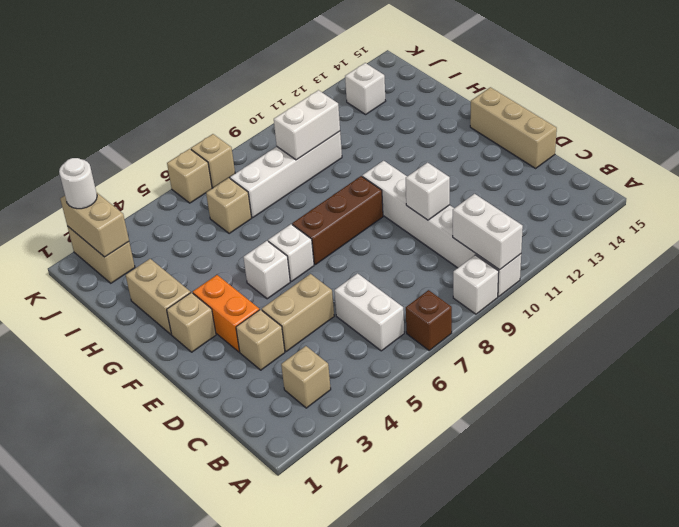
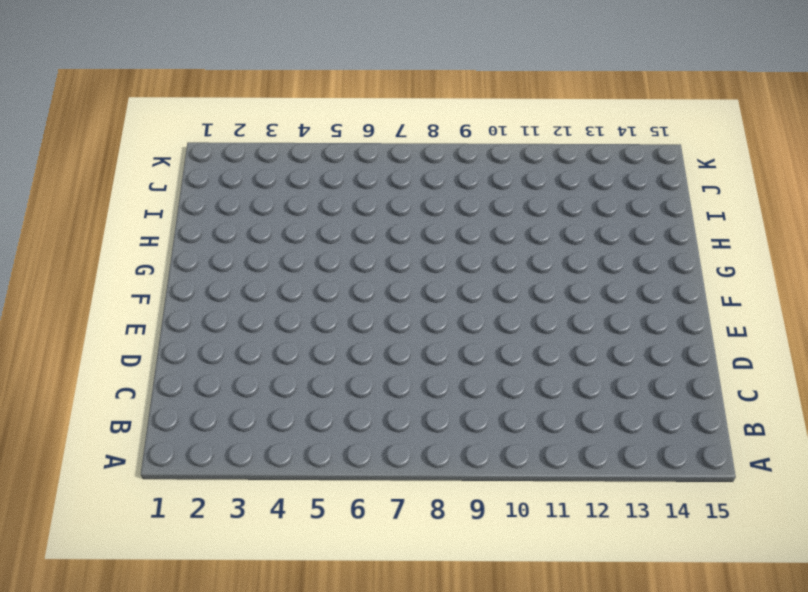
none -> brown 1x1 brick [406,290,452,350]
none -> white 1x1 brick [453,255,499,314]
none -> white 1x6 brick [362,161,521,296]

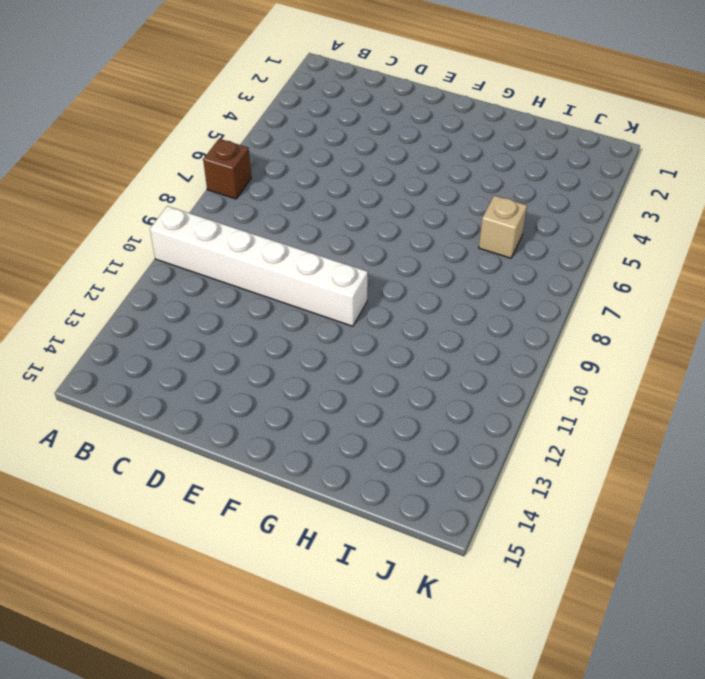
none -> white 1x1 brick [453,255,499,314]
none -> tan 1x1 brick [281,346,331,408]
none -> white 1x2 brick [334,273,404,351]

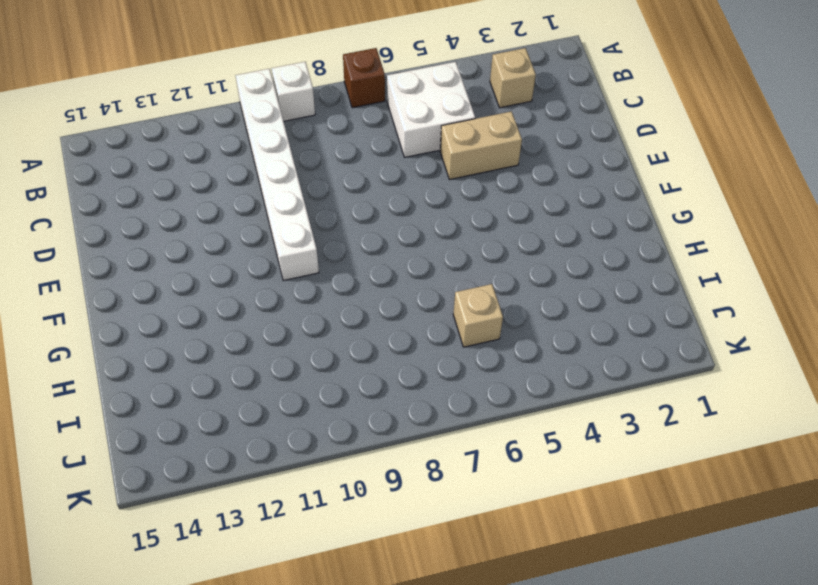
white 2x2 brick [387,62,475,157] -> white 1x2 brick [334,273,404,351]
none -> tan 1x1 brick [236,310,285,370]
none -> tan 1x3 brick [470,87,557,168]
none -> orange 1x2 brick [193,275,259,352]

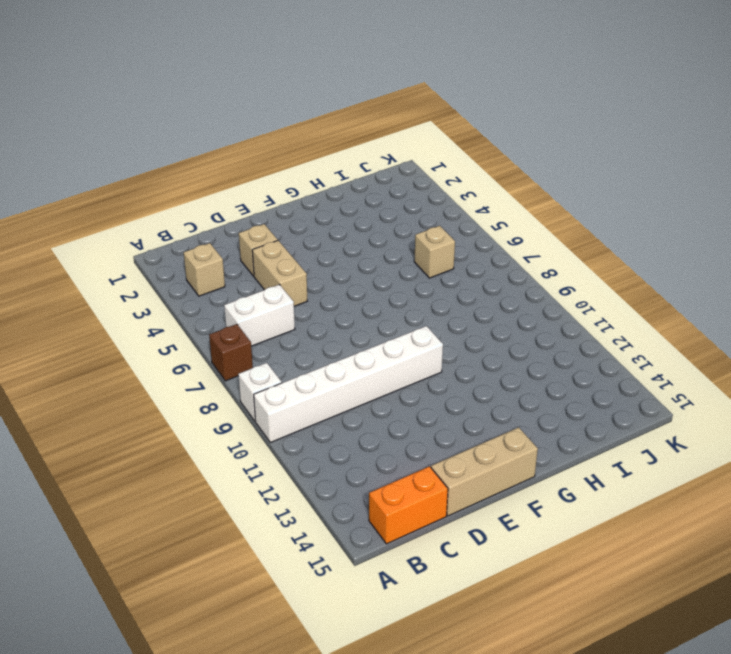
orange 1x2 brick [369,466,448,544] -> orange 1x2 brick moved to [193,275,259,352]
none -> tan 1x1 brick [167,292,216,352]
none -> white 1x1 brick [243,241,290,299]
none -> white 1x1 brick [268,224,314,282]

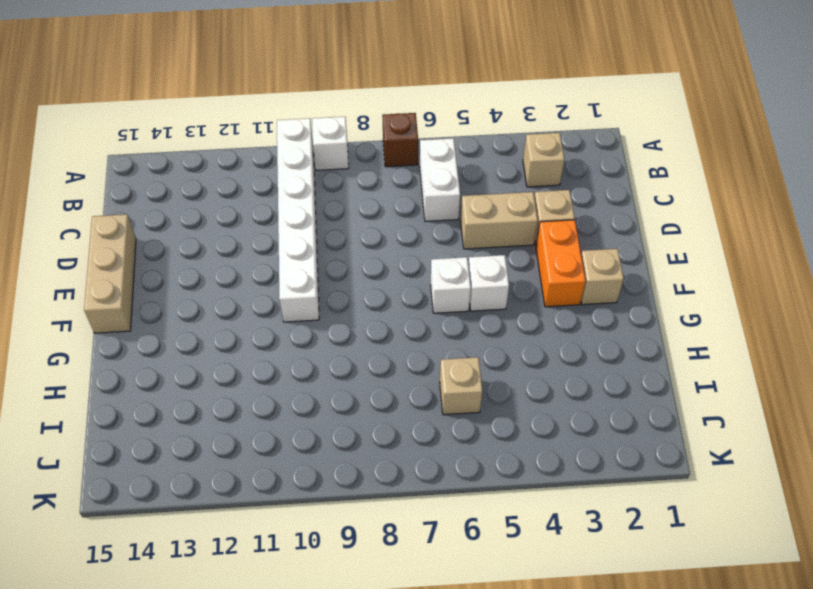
none -> brown 1x3 brick [292,176,383,265]
none -> tan 1x2 brick [126,259,191,334]
none -> white 1x4 brick [230,131,342,217]

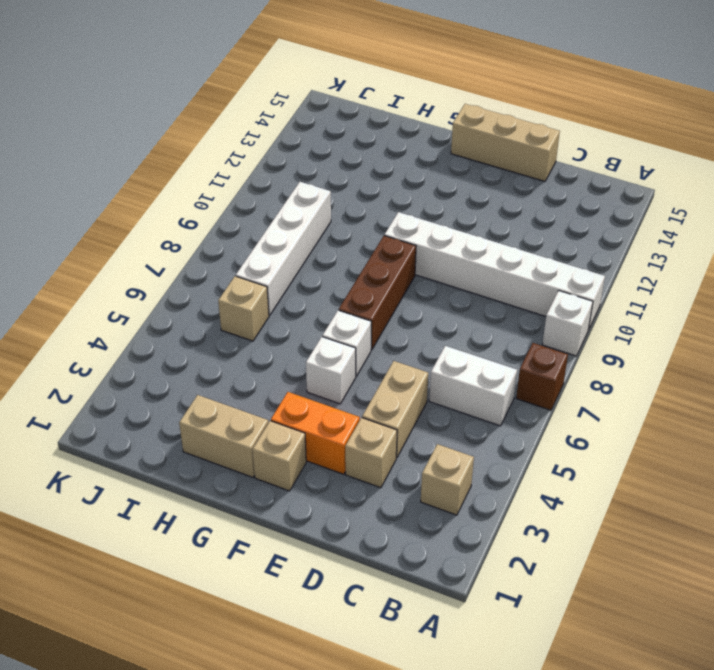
none -> tan 1x2 brick [67,226,135,283]
none -> white 1x1 brick [345,63,385,114]
none -> tan 1x1 brick [167,149,212,203]

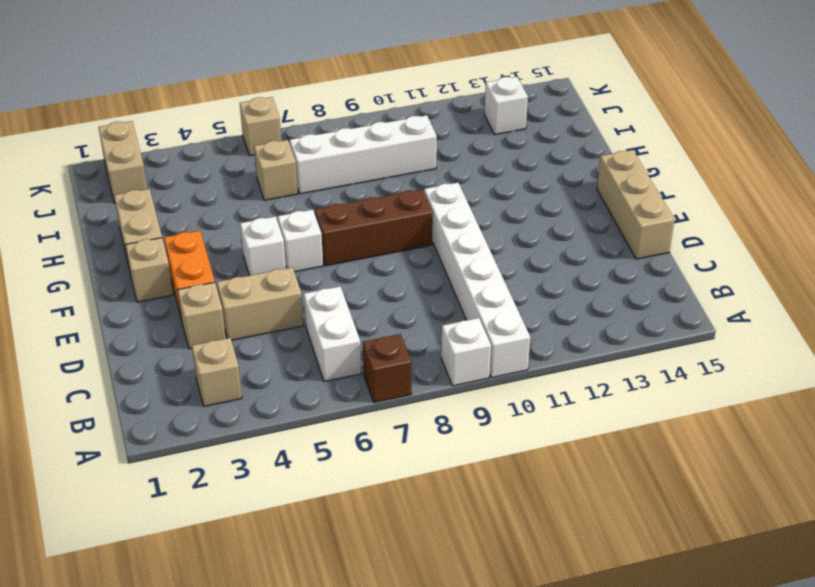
none -> tan 1x1 brick [191,134,235,188]
none -> white 1x2 brick [453,194,523,270]
none -> white 1x1 brick [406,163,450,220]

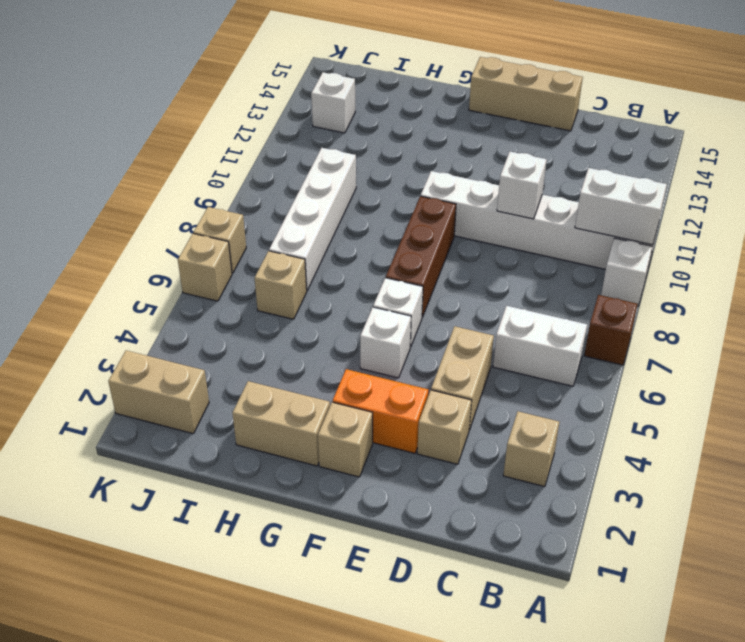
none -> white 1x2 brick [274,90,340,160]
none -> tan 1x2 brick [60,192,129,257]
none -> white 1x1 round brick [59,158,97,209]

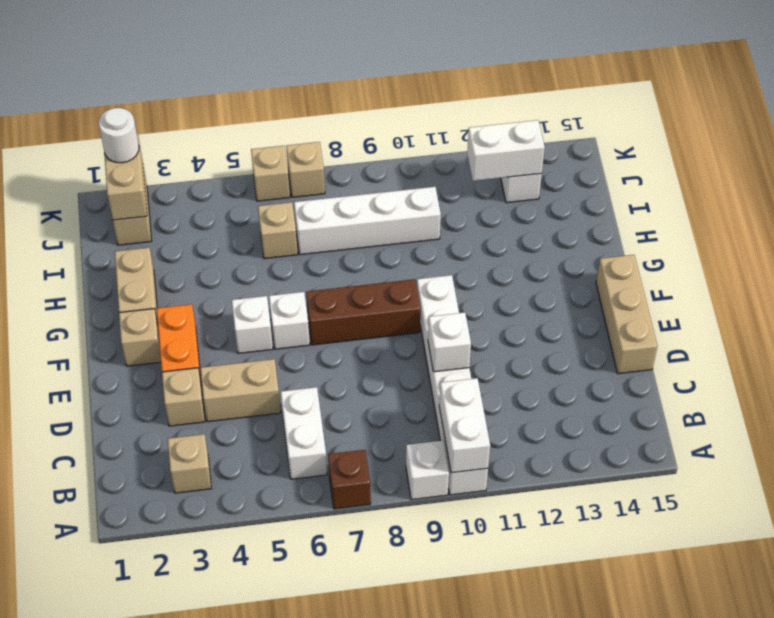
white 1x2 brick [467,120,545,181] -> white 1x2 brick moved to [274,90,340,160]

